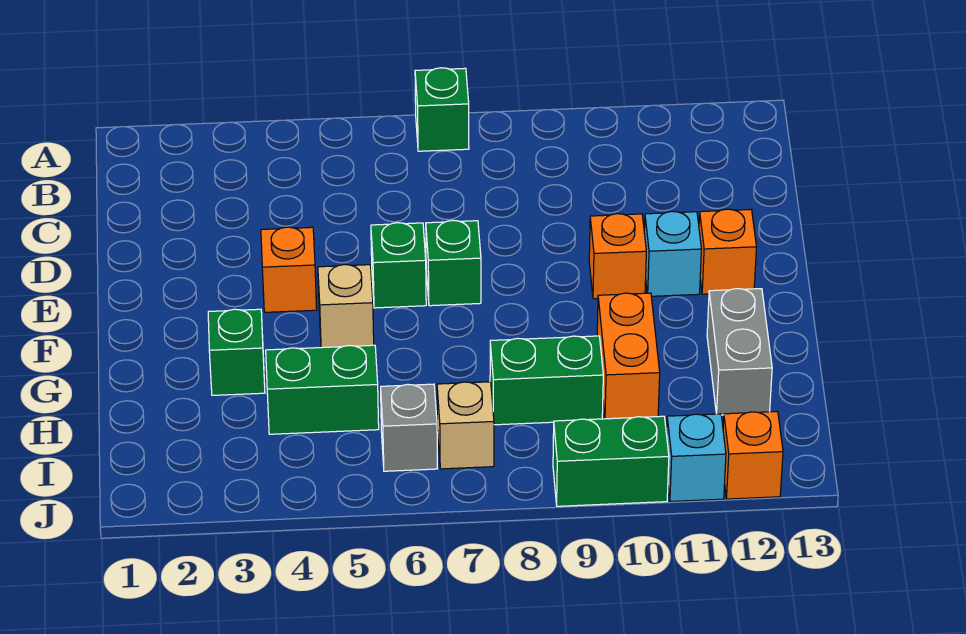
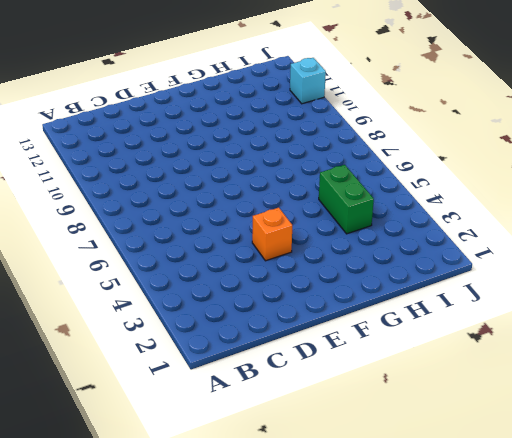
none -> green 1x1 brick [415,68,469,151]
none -> green 1x1 brick [371,223,426,308]
none -> green 1x1 brick [426,220,481,306]

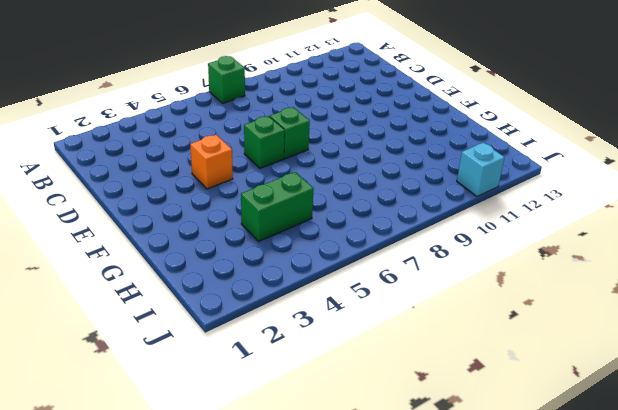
none -> orange 1x1 brick [589,214,646,299]
none -> cyan 1x1 brick [644,211,701,296]
none -> orange 1x1 brick [699,209,757,294]

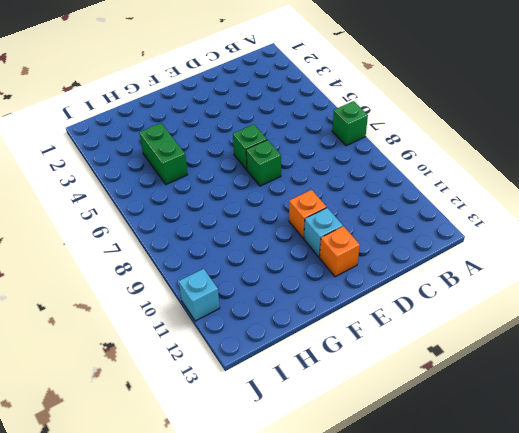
none -> orange 1x1 brick [261,227,317,312]
none -> tan 1x1 brick [318,265,374,348]
none -> green 1x1 brick [208,309,265,395]

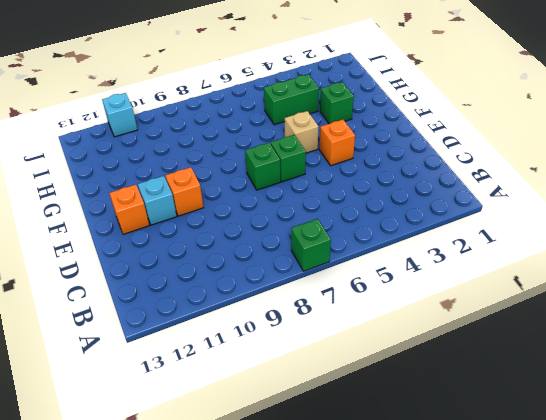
none -> orange 1x2 brick [597,293,660,419]
none -> grey 1x2 brick [707,289,772,415]
none -> green 1x2 brick [490,336,603,425]

